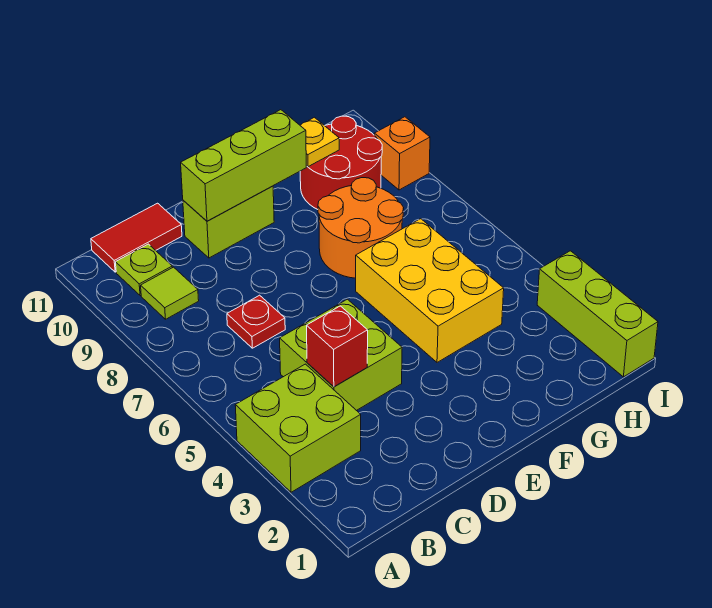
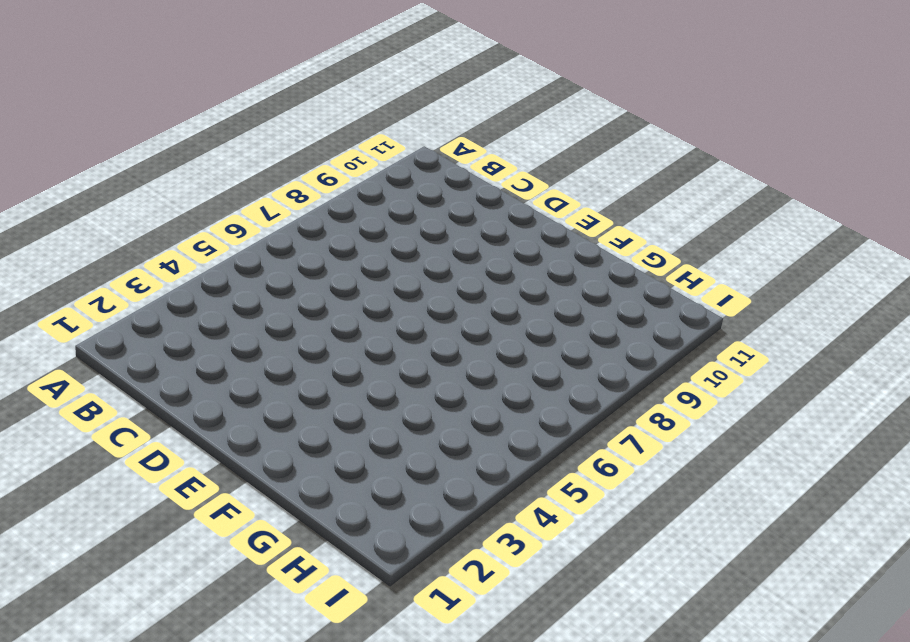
none -> lime 2x2 brick [235,364,361,492]
none -> lime 1x1 tile [141,267,199,319]
none -> lime 1x1 plate [116,244,172,296]

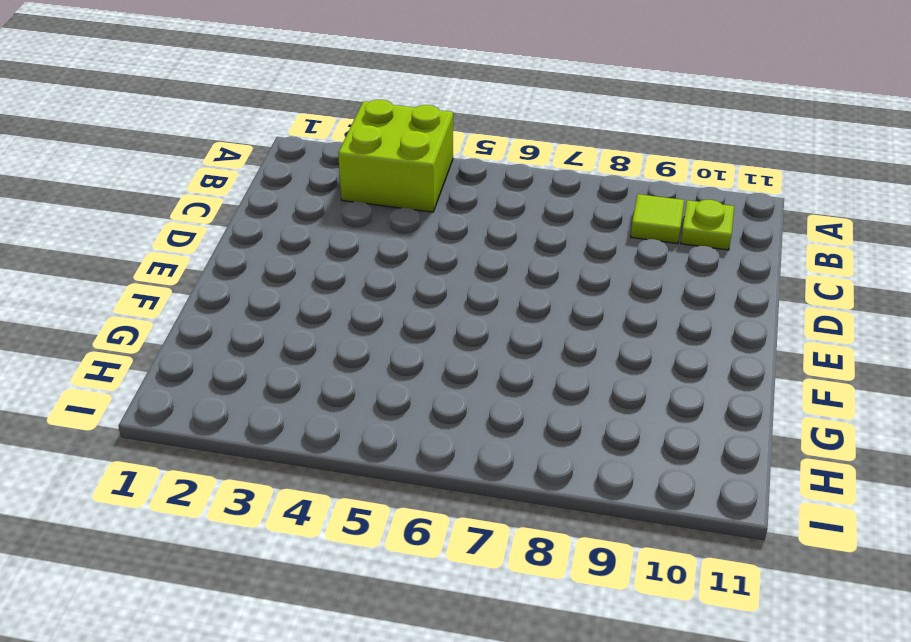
none -> red 1x2 tile [91,203,182,272]
none -> lime 2x2 brick [280,299,402,411]
none -> red 1x1 plate [227,295,285,348]

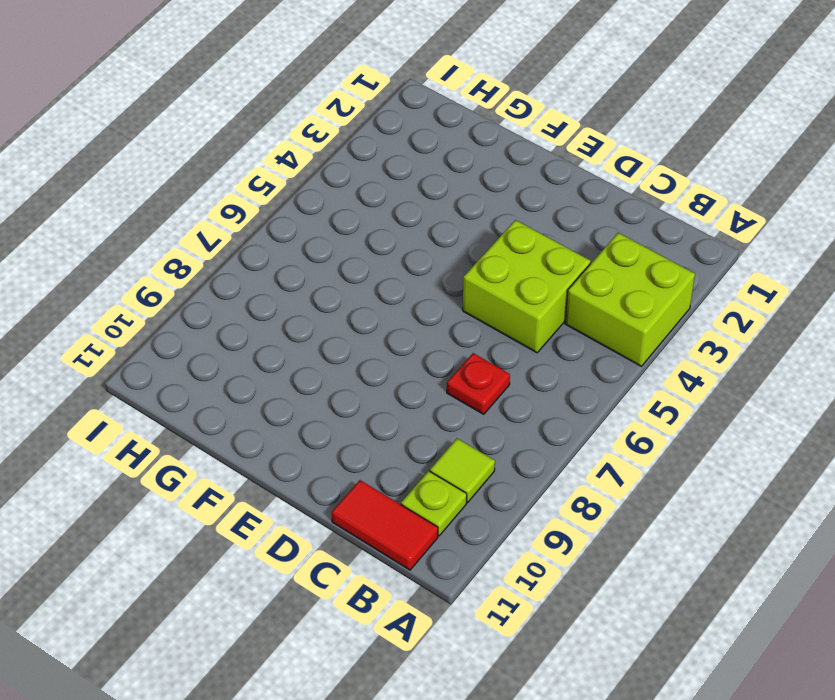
none -> lime 1x2 brick [183,186,274,258]
none -> yellow 2x3 brick [356,219,504,362]
none -> orange 2x2 round brick [318,178,404,278]

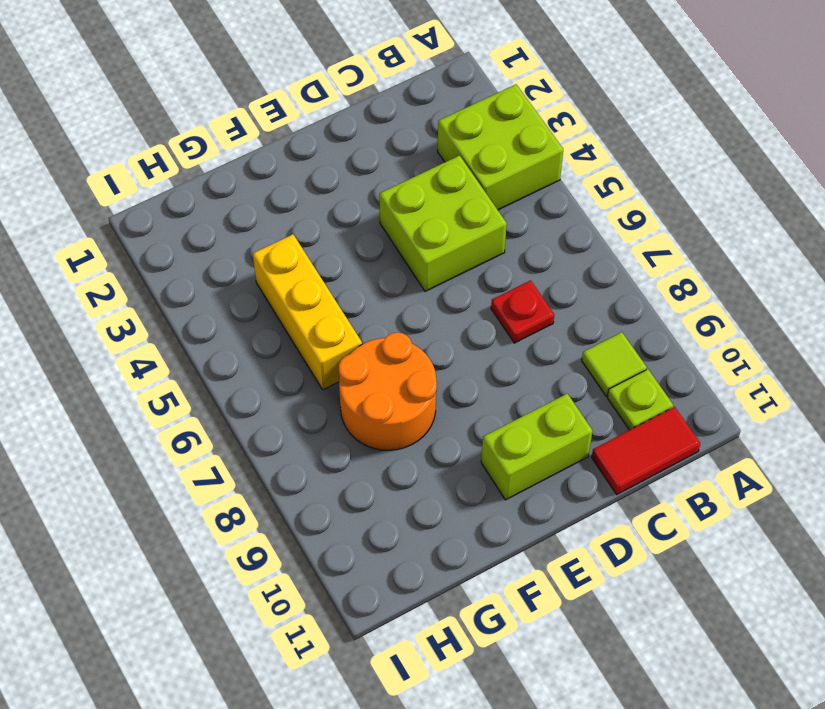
yellow 1x3 brick [253,234,362,390] -> yellow 2x3 brick [356,219,504,362]
none -> red 2x2 round brick [300,116,382,209]
none -> lime 1x3 brick [537,251,658,377]
none -> orange 1x1 brick [374,117,430,190]

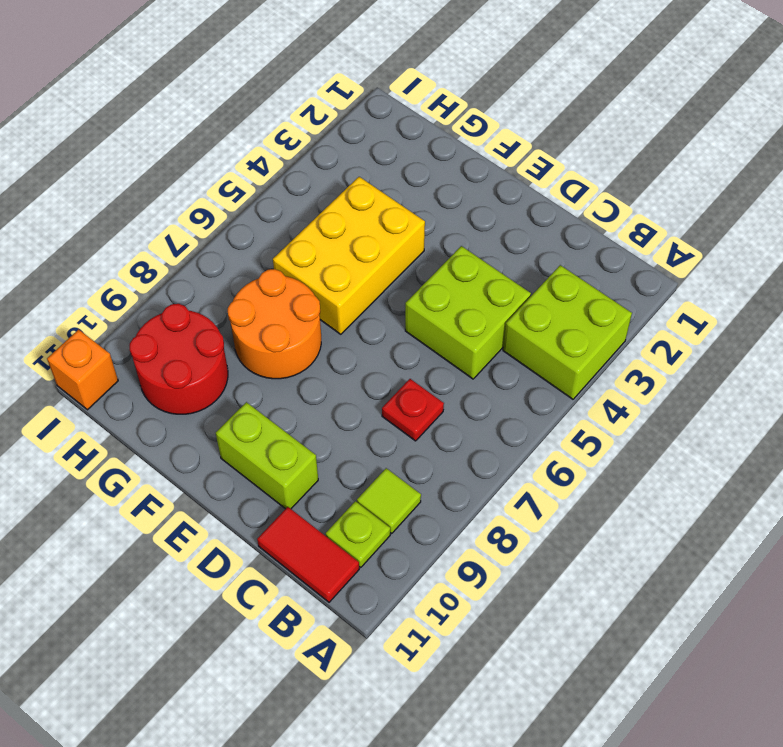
orange 1x1 brick [47,329,118,410] -> orange 1x1 brick moved to [374,117,430,190]
none -> lime 1x3 brick [537,251,658,377]
none -> red 1x1 brick [307,306,368,387]
none -> lime 1x3 brick [181,110,306,221]

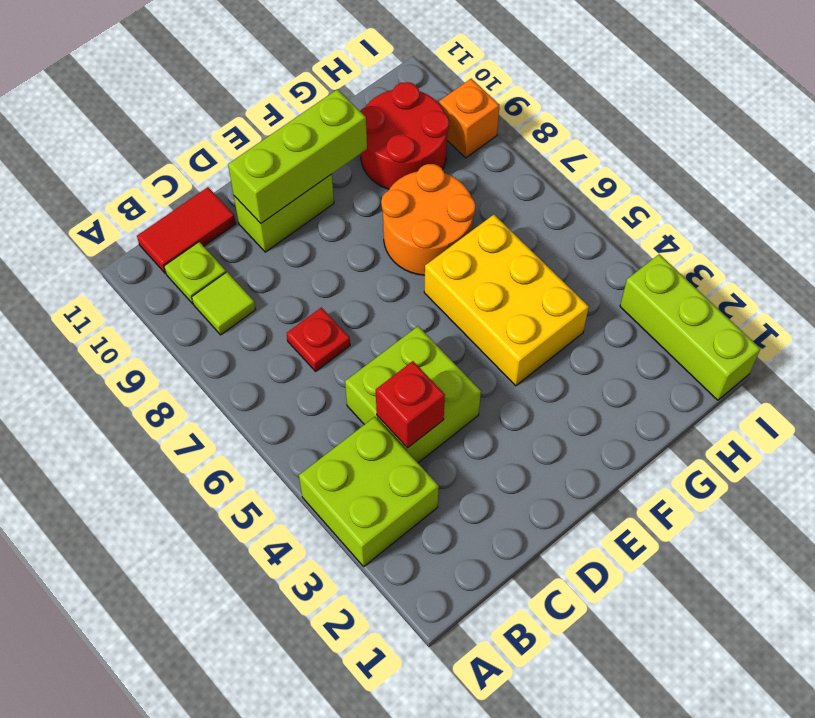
none -> yellow 1x1 plate [300,117,339,167]

